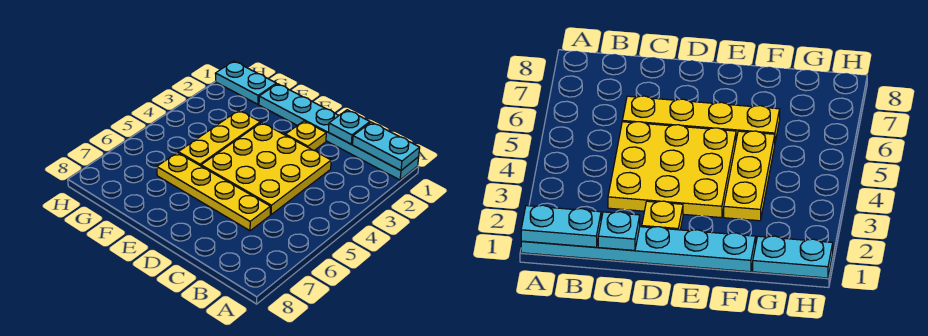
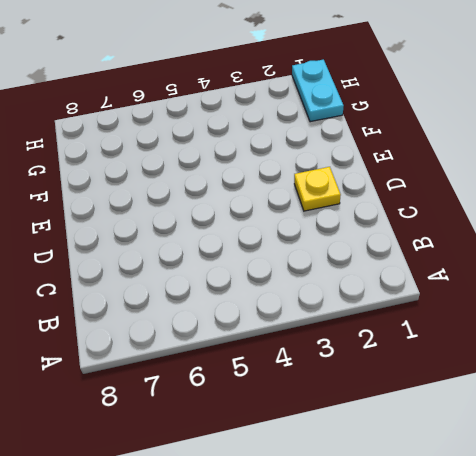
none -> cyan 1x6 plate [259,84,419,180]
none -> yellow 3x3 plate [201,123,331,214]

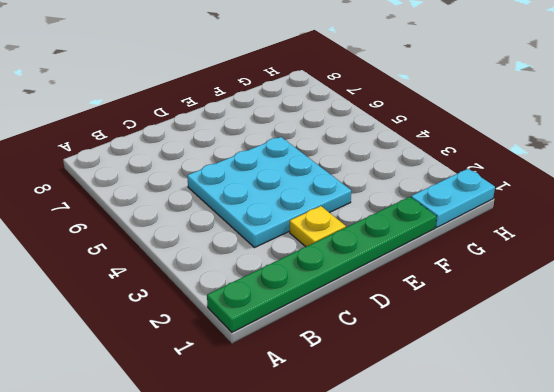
green 1x6 plate [207,197,437,332] -> cyan 1x6 plate [259,84,419,180]
cyan 3x3 plate [187,137,351,248] -> yellow 3x3 plate [201,123,331,214]
none -> yellow 1x4 plate [157,153,270,231]
none -> yellow 1x3 plate [178,110,260,166]

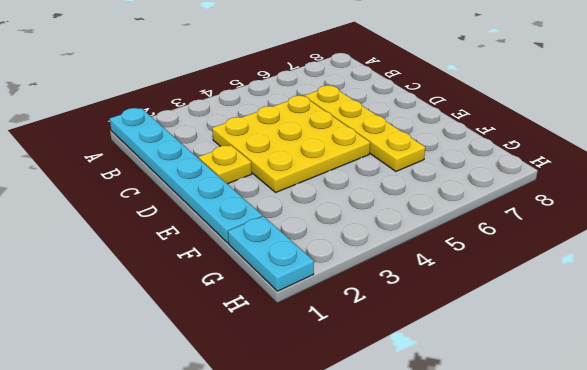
none -> yellow 1x3 plate [178,110,260,166]
none -> cyan 1x2 plate [353,122,420,170]

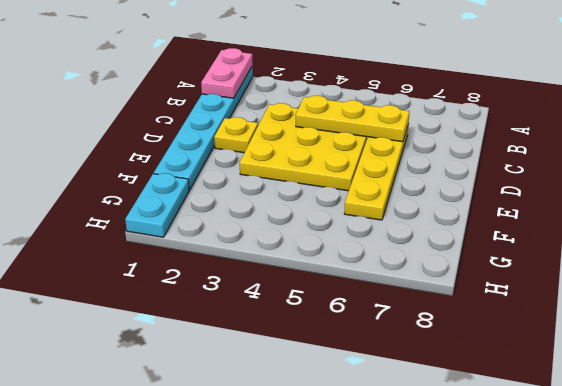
pink 1x2 plate [201,48,253,98] -> cyan 1x2 plate [353,122,420,170]
yellow 1x3 plate [296,96,410,142] -> yellow 1x3 plate moved to [178,110,260,166]
none -> cyan 1x1 plate [328,110,370,144]

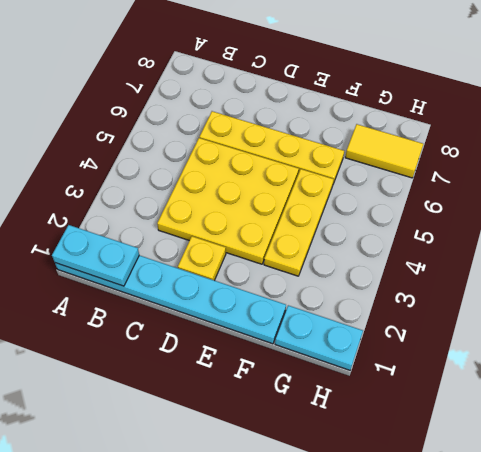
yellow 1x2 tile [345,124,423,178] -> none
none -> cyan 1x1 plate [328,110,370,144]

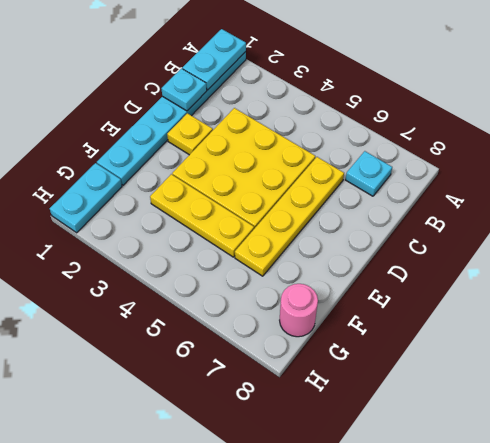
cyan 1x1 plate [346,151,392,196] -> none
pink 1x1 round brick [280,284,318,337] -> none

